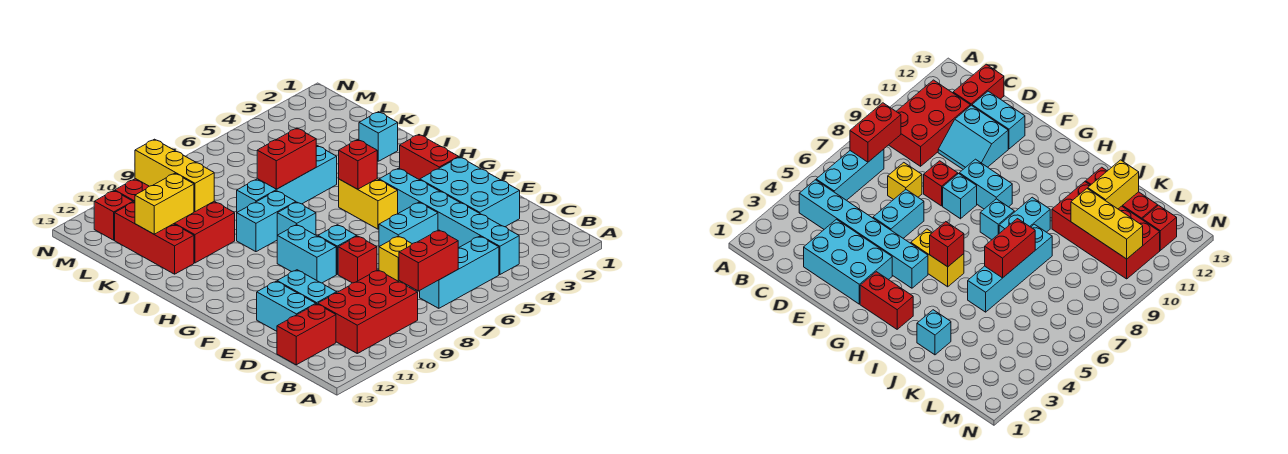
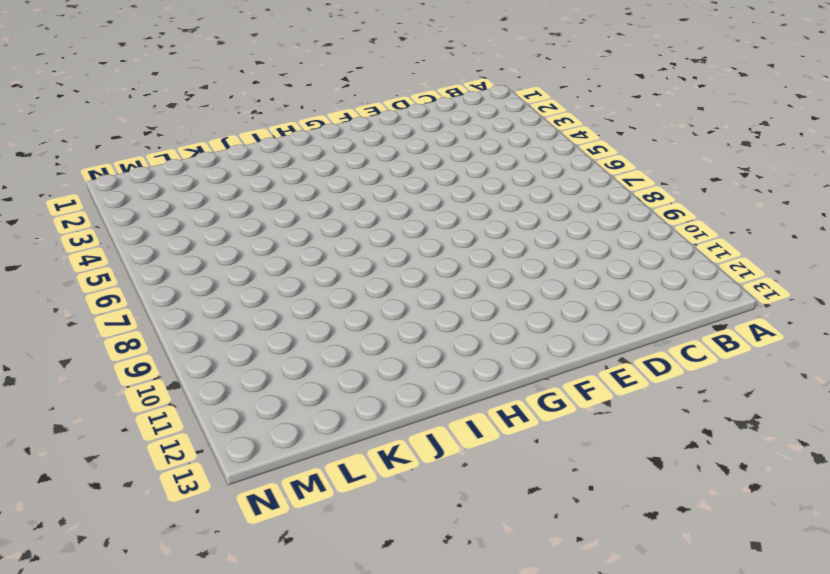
none -> cyan 1x6 brick [379,168,519,274]
none -> cyan 1x3 brick [420,236,499,308]
none -> red 2x3 brick [318,270,418,353]

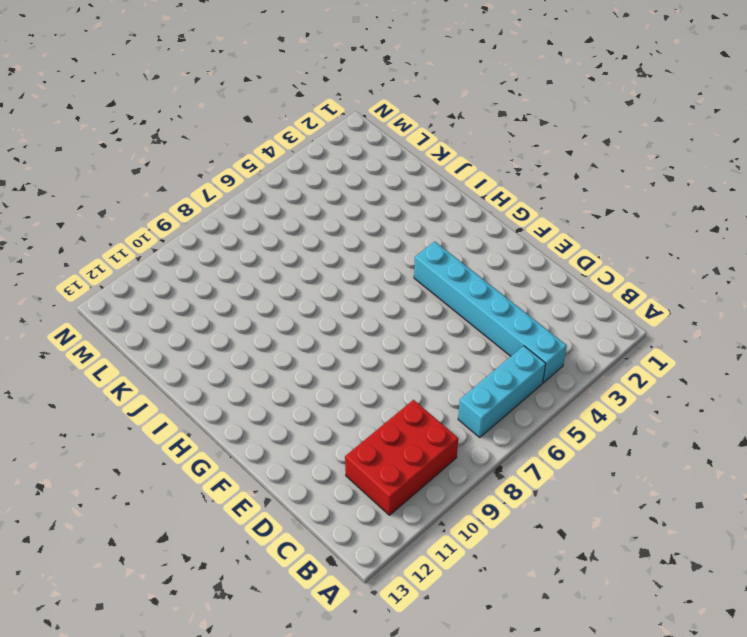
none -> red 1x2 brick [277,304,336,365]
none -> cyan 2x3 brick [420,157,520,227]
none -> yellow 1x1 brick [379,236,412,283]

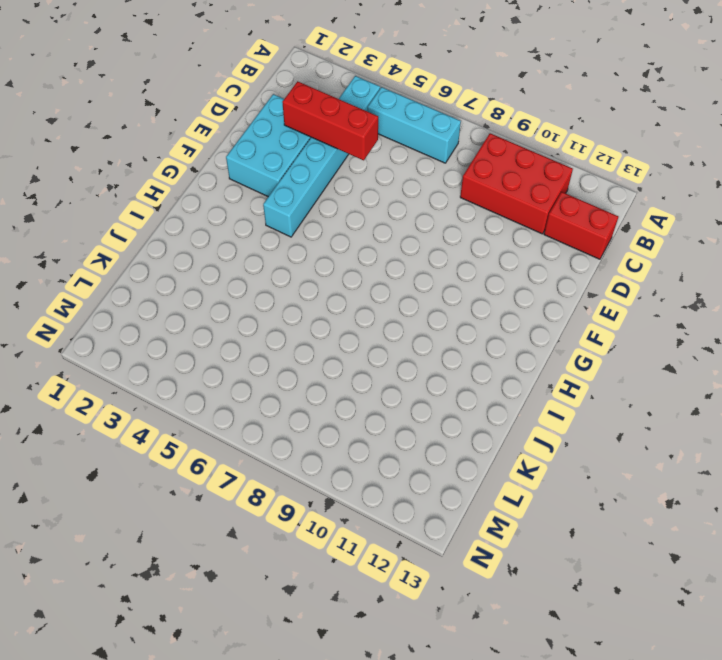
red 1x3 brick [282,81,378,160] -> red 1x3 brick turned to [115,202,194,274]
none -> yellow 1x1 brick [379,236,412,283]
none -> cyan 2x2 slope [277,270,337,304]
none -> cyan 1x2 brick [257,281,316,331]

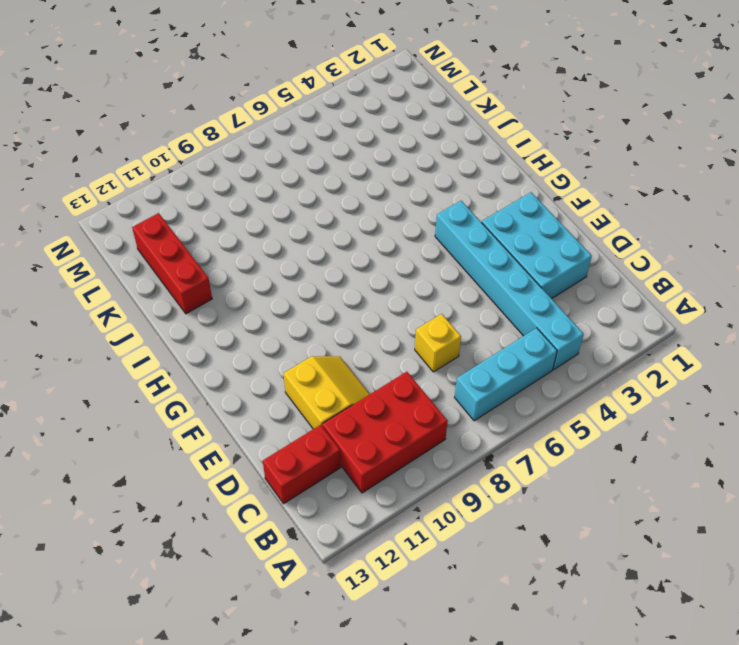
yellow 2x2 slope [284,356,370,429] -> cyan 2x2 slope [277,270,337,304]
none -> cyan 1x2 brick [257,281,316,331]
none -> cyan 1x2 brick [379,202,438,246]
none -> red 1x1 brick [338,236,377,283]

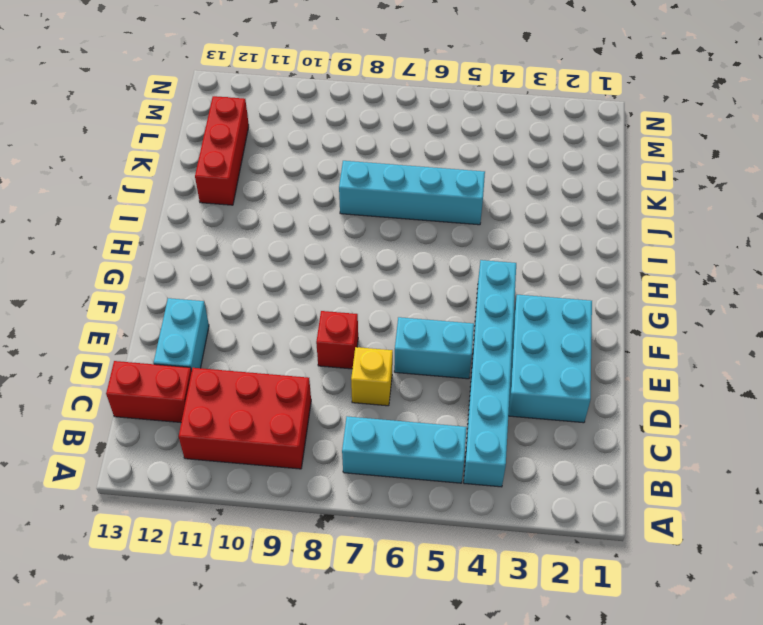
none -> cyan 2x2 slope [277,270,337,304]
none -> cyan 1x1 brick [318,225,357,274]
none -> cyan 1x2 brick [277,225,336,283]

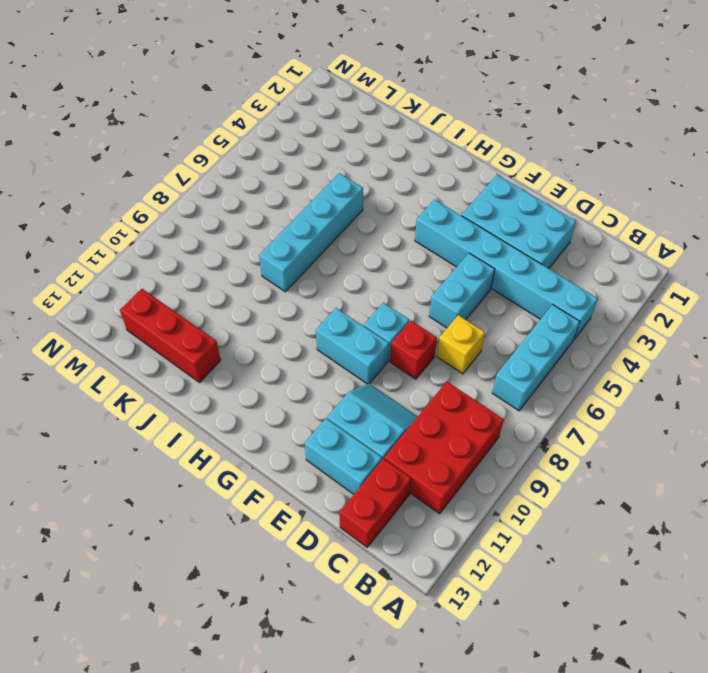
none -> red 1x2 brick [400,135,459,180]
none -> yellow 1x2 brick [339,179,398,229]
none -> cyan 1x1 brick [277,202,316,235]

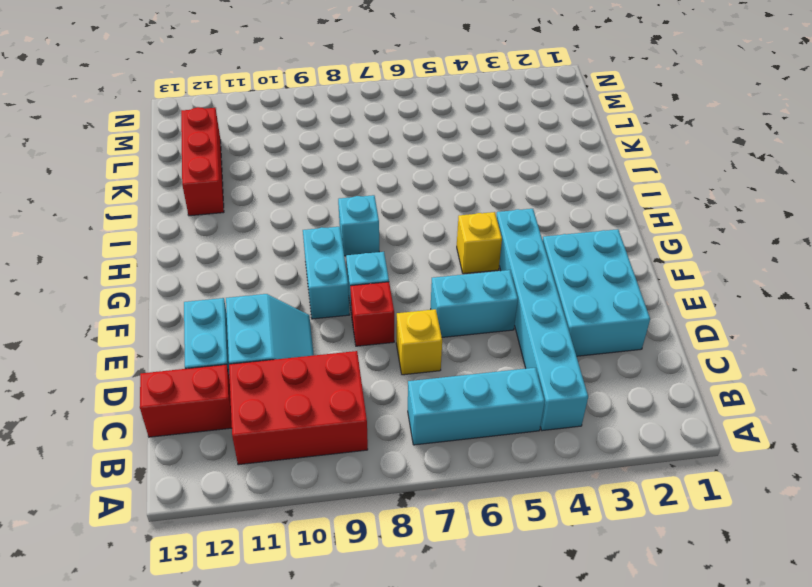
yellow 1x1 brick [457,212,502,274] -> yellow 1x2 brick [339,179,398,229]
none -> red 1x2 brick [400,135,459,180]
none -> cyan 1x2 brick [237,191,296,252]
none -> cyan 1x1 brick [359,112,398,161]

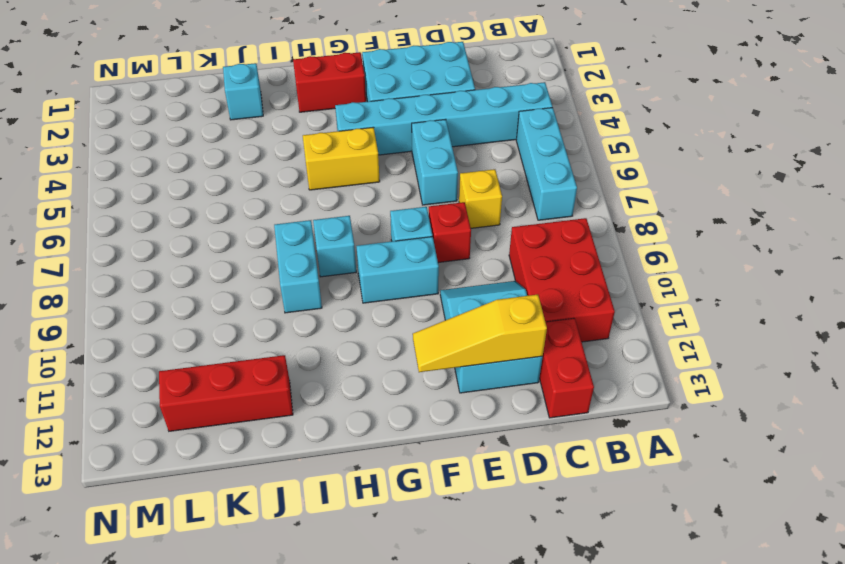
yellow 1x3 slope [413,295,547,372] -> none
none -> cyan 1x4 brick [237,146,337,212]
none -> red 2x4 brick [115,179,235,263]
none -> red 1x1 brick [94,191,133,240]

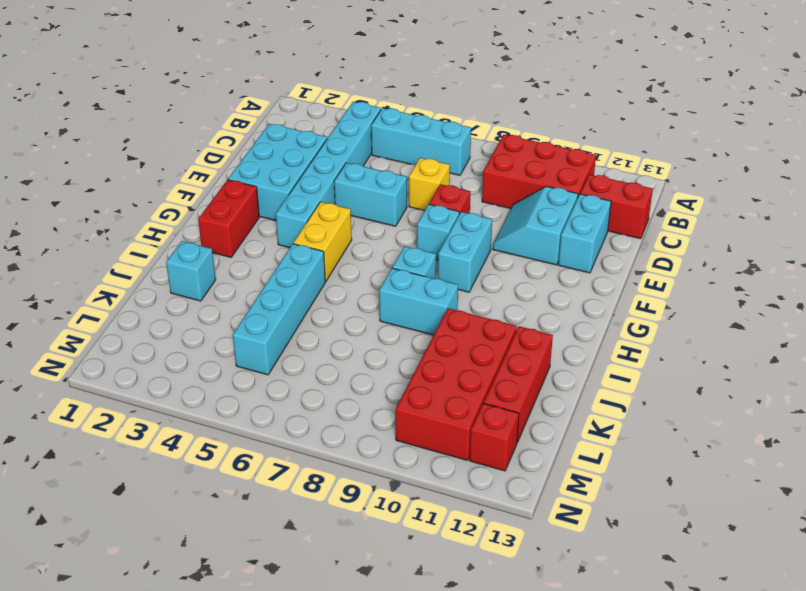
cyan 1x4 brick [233,244,325,375] -> cyan 1x4 brick turned to [237,146,337,212]
none -> red 1x2 brick [399,230,458,291]
none -> red 1x1 brick [339,140,377,189]
none -> red 1x2 brick [257,128,316,189]

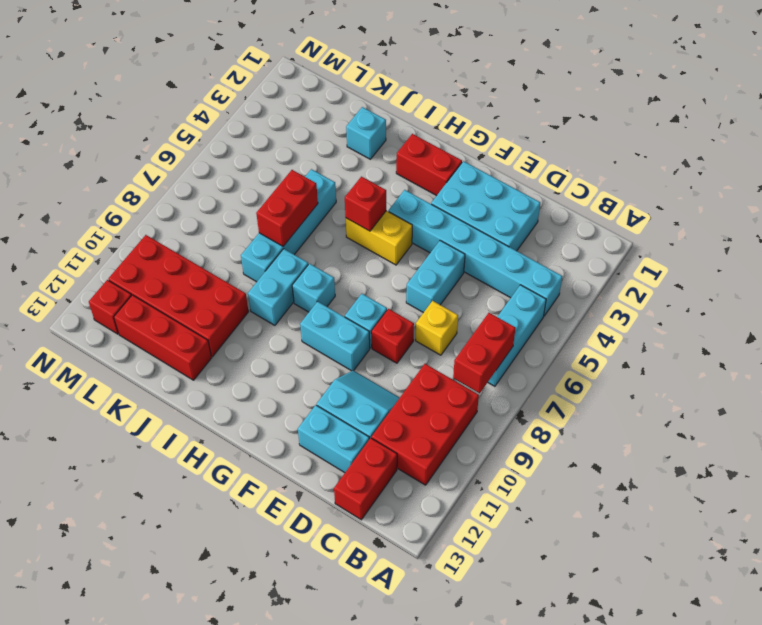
none -> yellow 1x3 brick [135,139,214,212]
none -> yellow 1x2 brick [135,173,194,234]

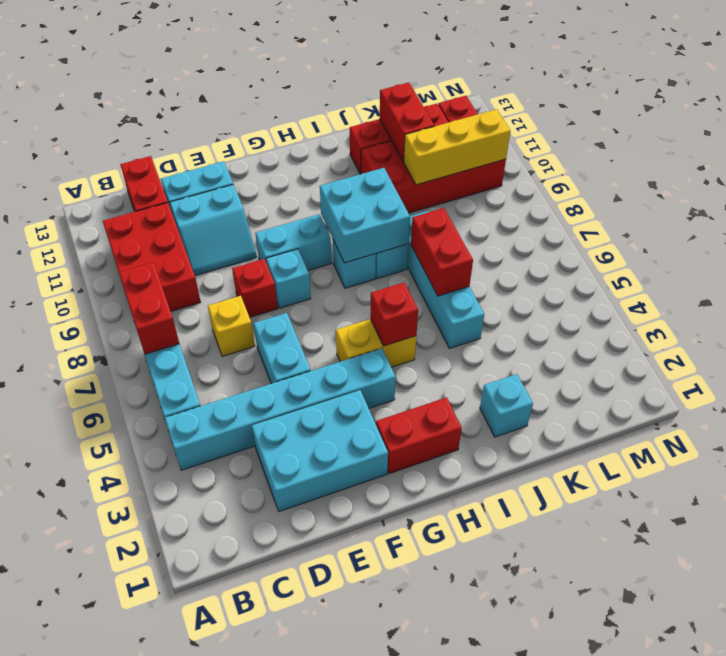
cyan 2x2 brick [320,168,410,263] -> none
red 1x2 brick [380,83,434,162] -> yellow 1x2 brick [135,173,194,234]

